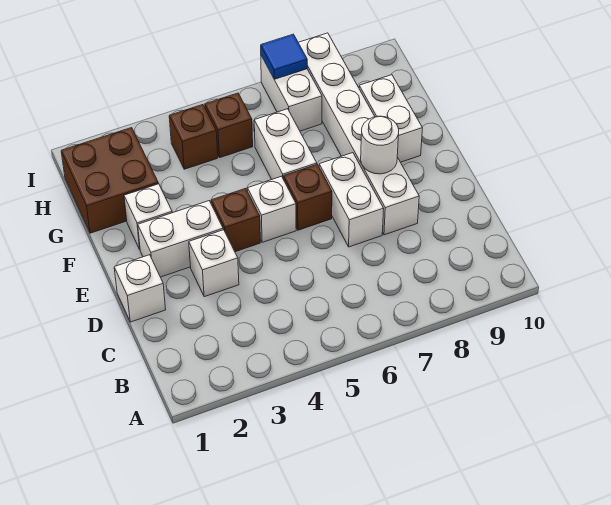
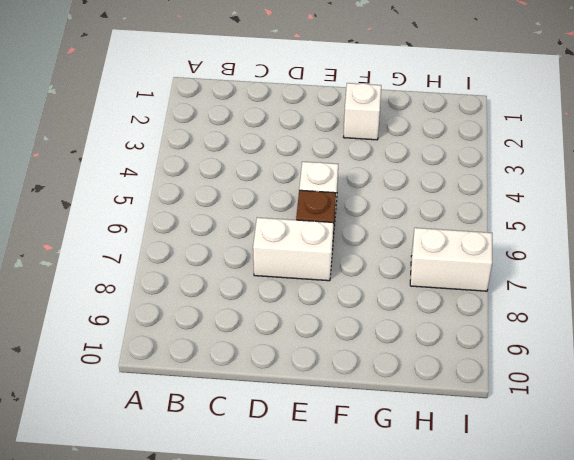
none -> white 1x1 brick [114,255,166,322]
none -> white 1x1 brick [189,230,239,297]
none -> white 1x6 brick [298,33,419,235]

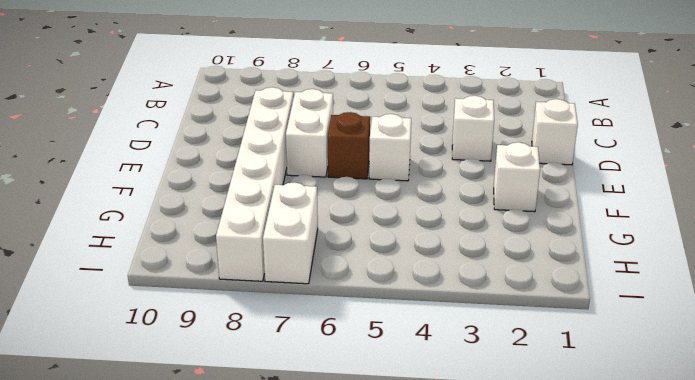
none -> white 1x2 brick [138,201,223,277]
none -> brown 1x1 brick [211,189,260,252]
none -> white 1x2 brick [254,109,317,179]

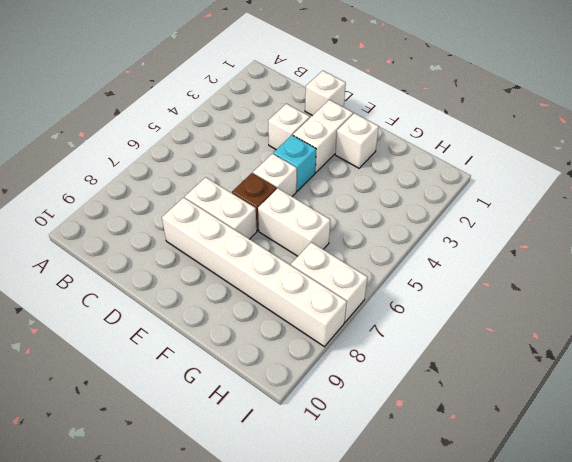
cyan 1x1 brick [273,135,316,191] -> brown 1x1 brick [211,189,260,252]
none -> white 1x2 brick [359,75,422,162]
none -> brown 2x2 brick [61,128,158,233]
none -> brown 1x1 brick [169,105,218,169]

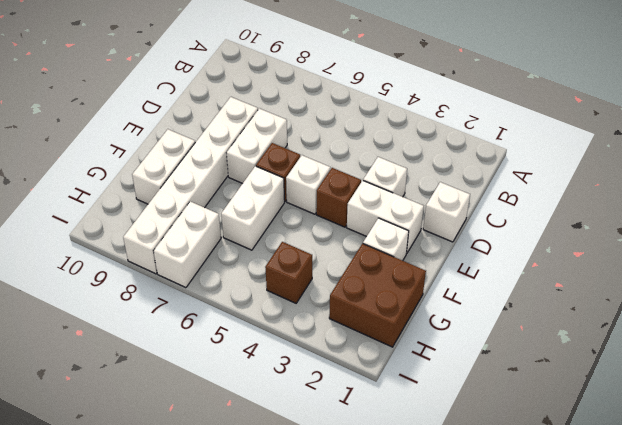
none -> brown 1x1 brick [205,93,253,158]
none -> white 1x1 round brick [361,116,399,174]
none -> blue 1x1 tile [261,34,307,79]

